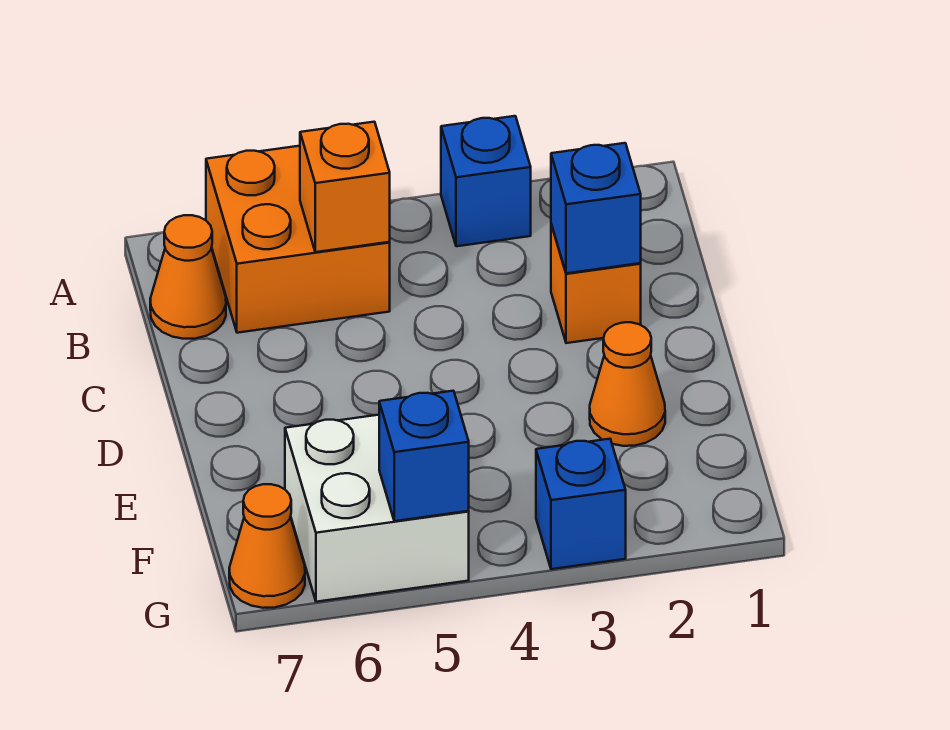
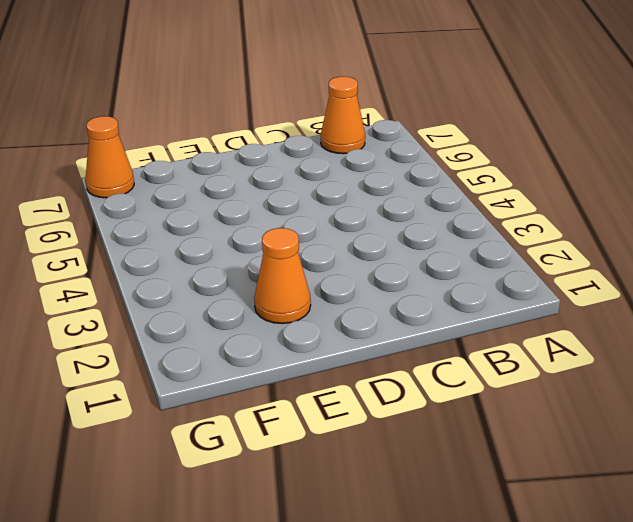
none -> blue 1x1 brick [441,116,531,246]
none -> orange 2x2 brick [206,146,390,333]

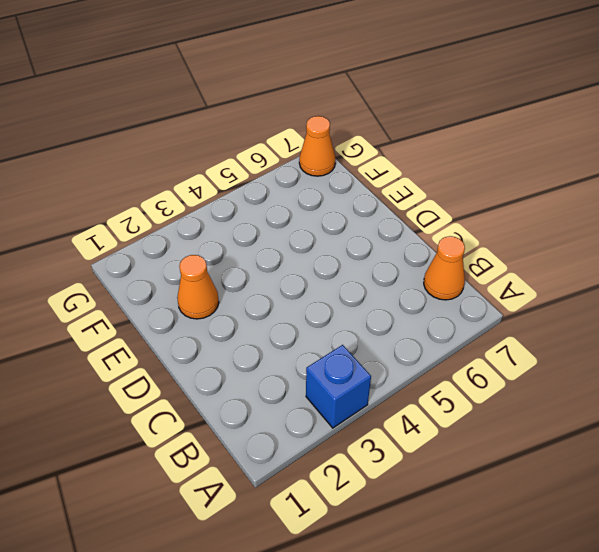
none -> orange 2x2 brick [206,146,390,333]
none -> orange 1x1 brick [551,224,641,343]

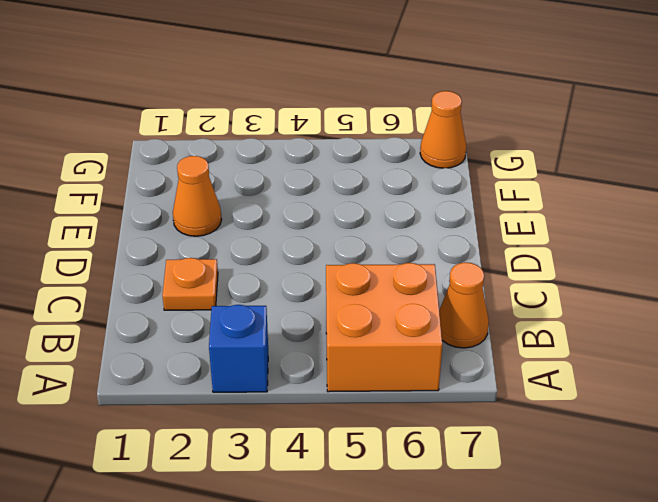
orange 1x1 plate [162,258,218,310] -> orange 1x1 brick [551,224,641,343]
none -> white 2x2 brick [285,415,469,602]
none -> blue 1x1 brick [536,439,626,569]

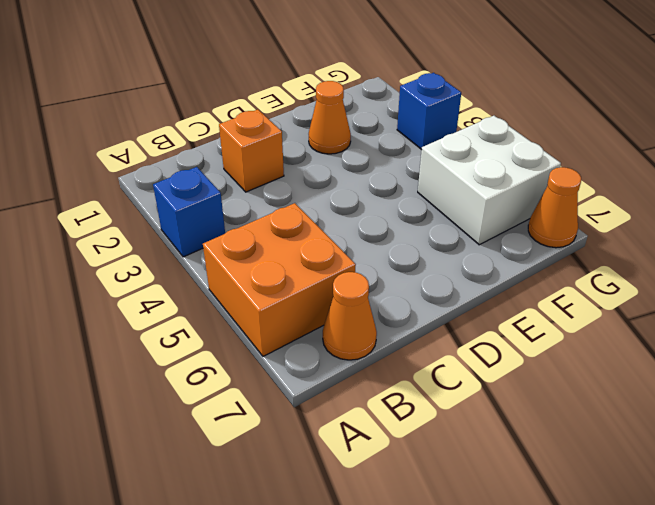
none -> orange 1x1 brick [300,122,390,252]
none -> blue 1x1 brick [551,143,641,273]

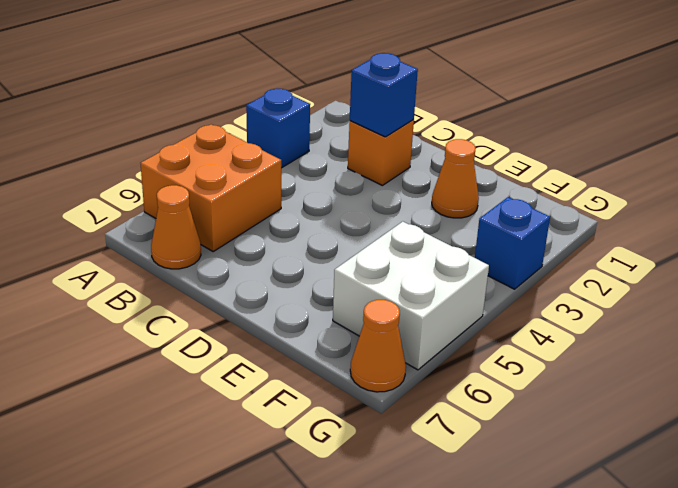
none -> orange 1x1 brick [300,122,390,252]
none -> blue 1x1 brick [379,391,469,521]

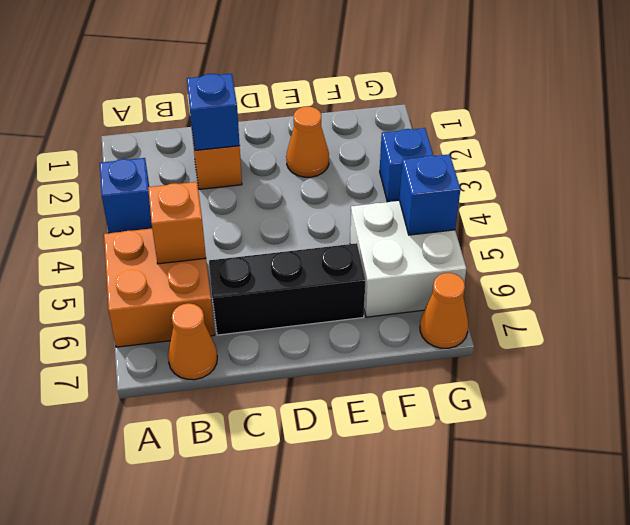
black 1x3 brick [209,243,365,335] -> none

